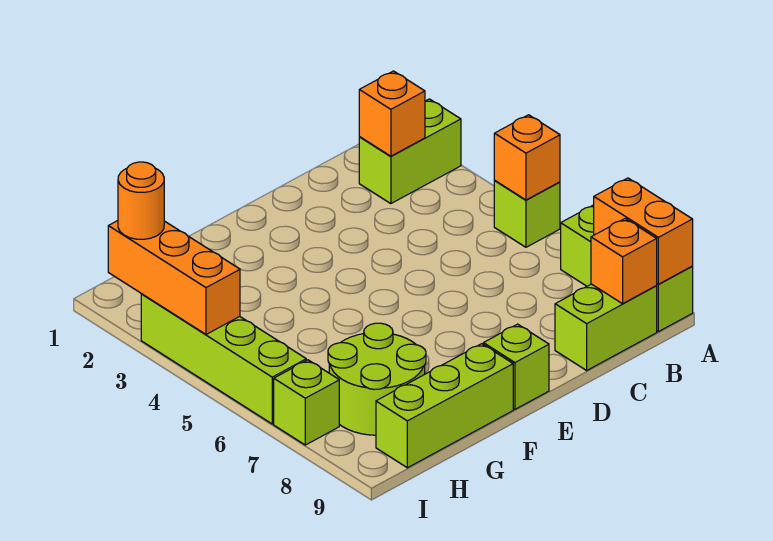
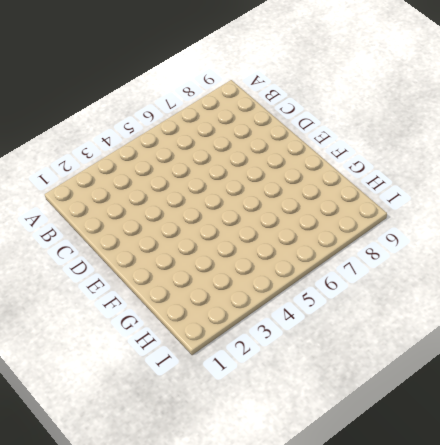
none -> lime 1x2 brick [359,99,461,204]
none -> lime 1x1 brick [494,181,560,247]
none -> lime 1x3 brick [561,205,693,332]

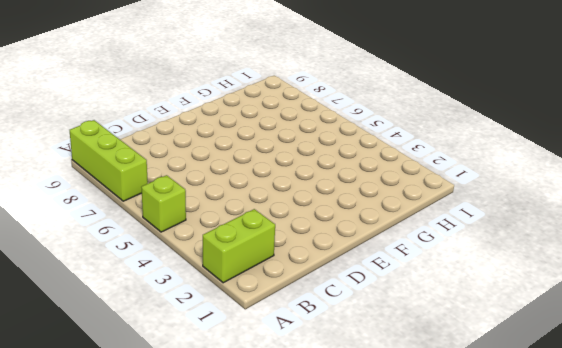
none -> lime 1x2 brick [555,284,657,370]
none -> lime 1x1 brick [483,324,549,409]
none -> lime 1x3 brick [376,344,513,468]

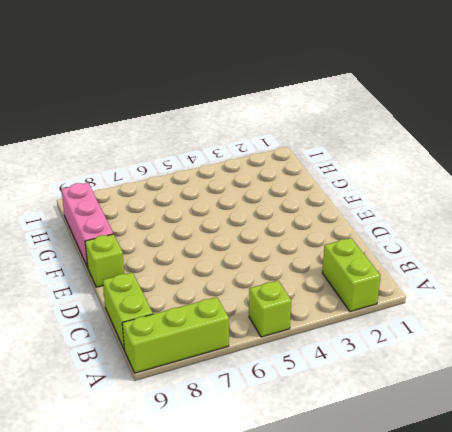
pink 1x3 brick [61,183,113,267] -> lime 1x3 brick [376,344,513,468]
none -> lime 2x2 round brick [328,323,426,435]
none -> lime 1x4 brick [141,294,306,424]
none -> lime 1x1 brick [274,360,339,445]

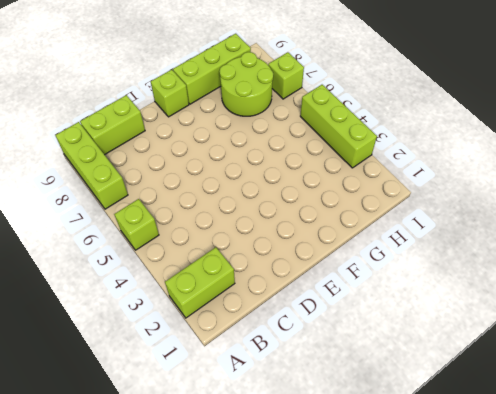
lime 1x3 brick [300,85,377,168] -> lime 1x4 brick [141,294,306,424]
none -> orange 1x1 brick [494,115,560,200]
none -> orange 1x2 brick [594,178,693,284]
none -> orange 1x1 brick [359,71,425,156]

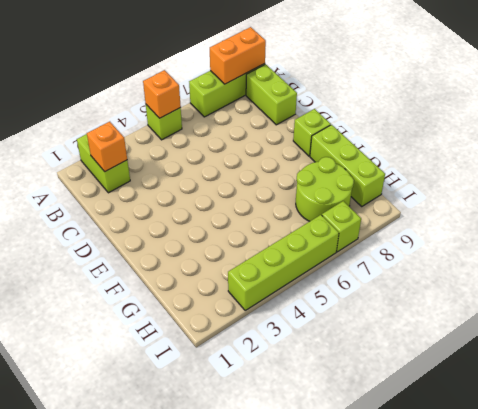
none -> orange 1x1 brick [591,219,657,304]
none -> orange 1x3 brick [108,221,240,334]
none -> orange 1x1 round brick [118,162,164,239]

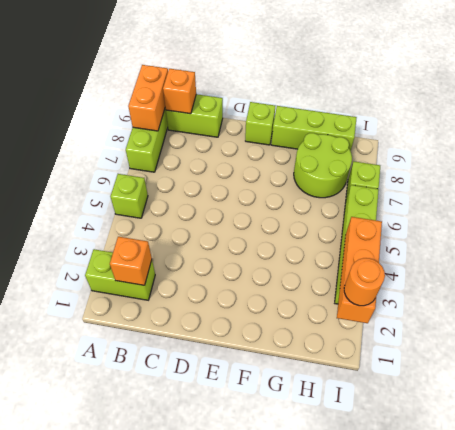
none -> orange 1x1 brick [494,115,560,200]

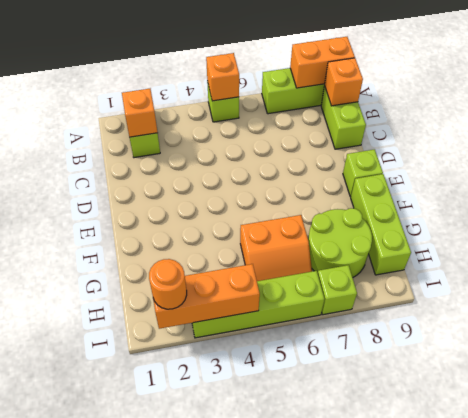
orange 2x2 slope [240,215,312,281] -> none

